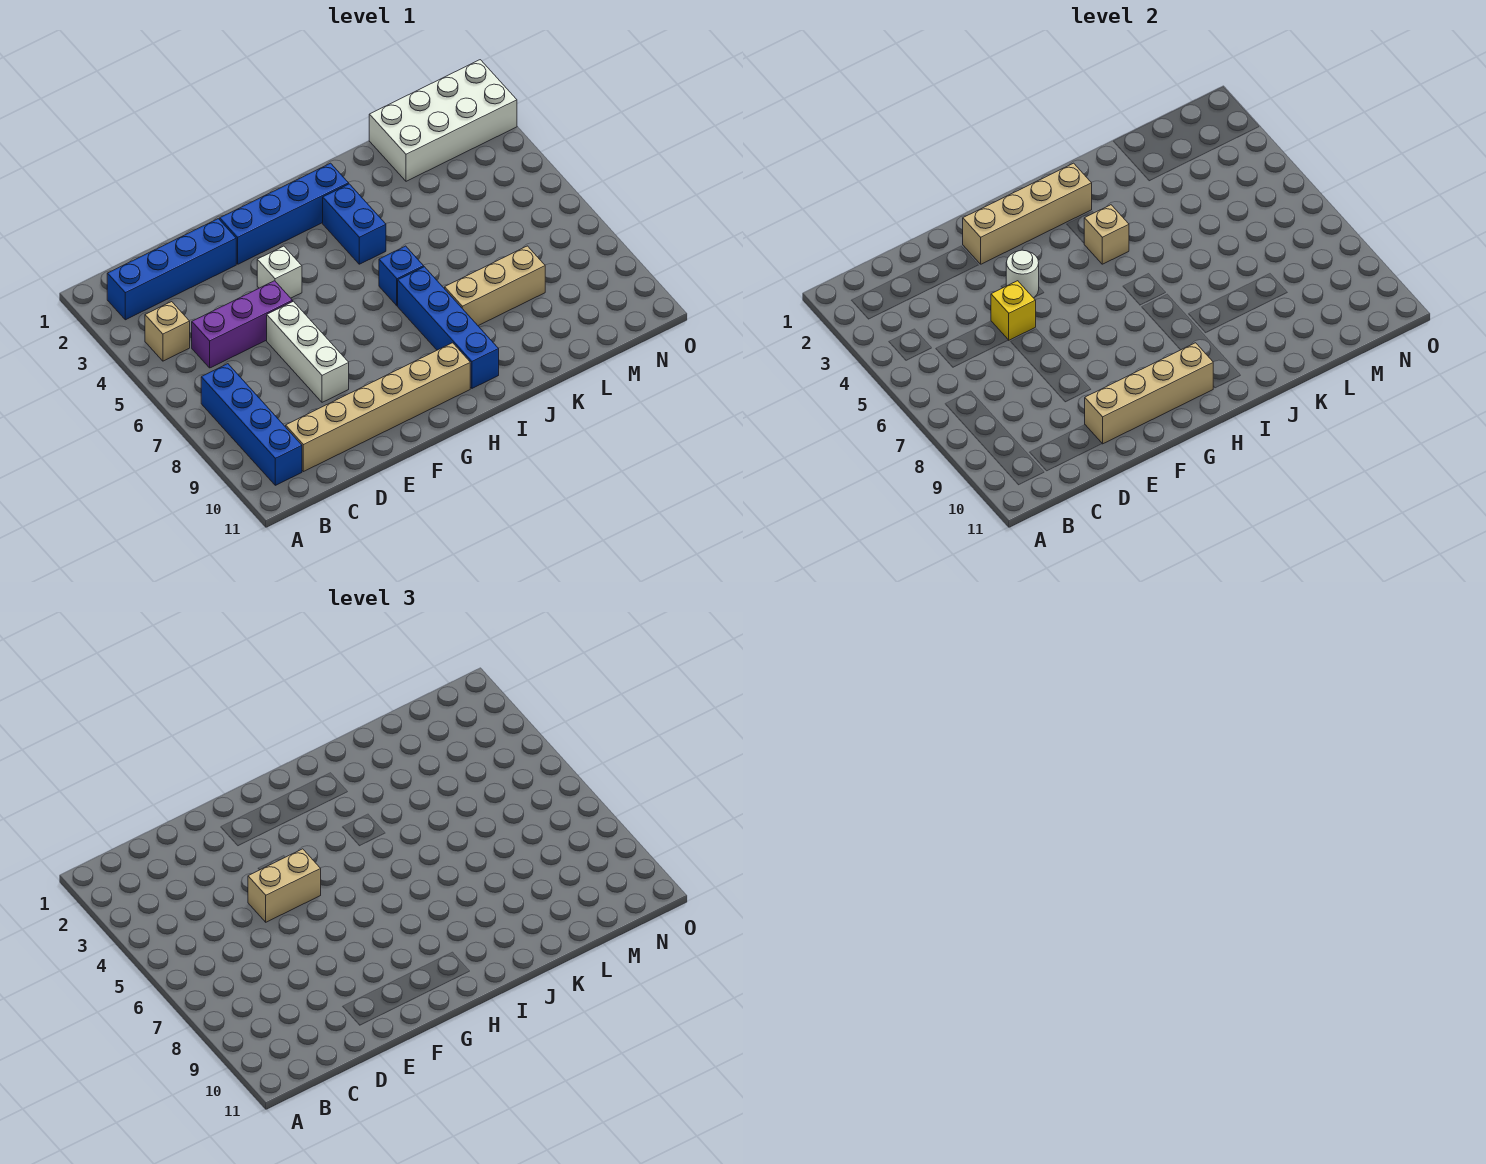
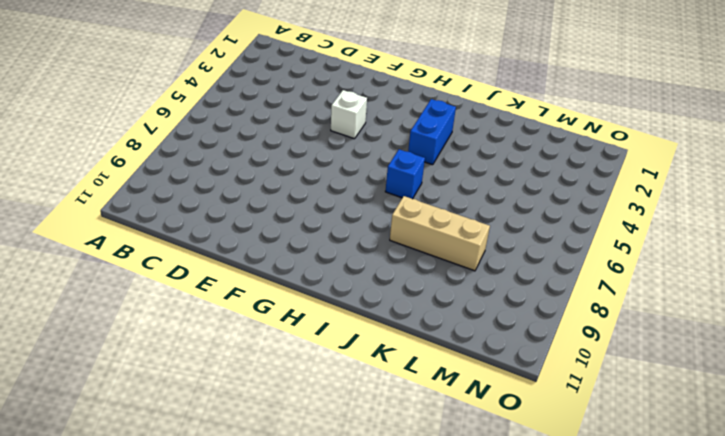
none -> blue 1x4 brick [107,219,236,320]
none -> tan 1x1 brick [145,302,190,361]
none -> blue 1x4 brick [201,364,302,485]

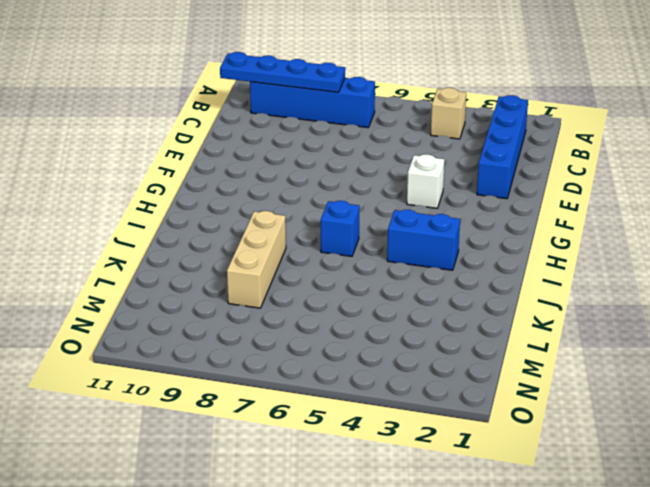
blue 1x4 plate [220,52,345,92] -> none
none -> purple 1x3 brick [192,281,293,368]
none -> tan 1x6 brick [286,343,470,472]
none -> white 1x3 brick [267,301,349,402]

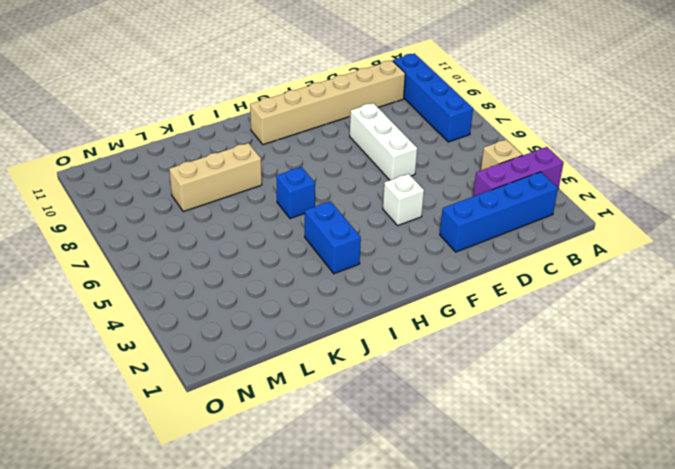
purple 1x3 brick [473,147,564,197] -> purple 1x3 brick moved to [192,281,293,368]
none -> blue 1x4 brick [220,163,349,264]
none -> blue 1x4 brick [398,267,499,388]
none -> white 2x4 brick [369,60,517,181]

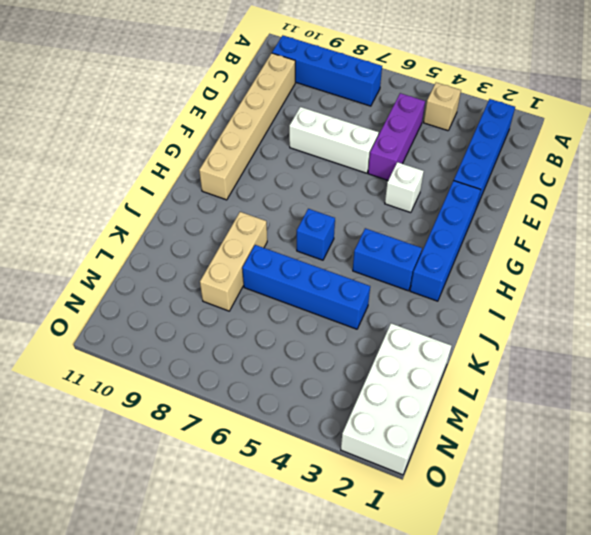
blue 1x4 brick [242,245,370,329] -> blue 1x4 brick moved to [398,267,499,388]
none -> yellow 1x1 brick [991,281,1036,340]
none -> tan 1x4 brick [1085,343,1213,444]
none -> tan 1x4 brick [963,163,1092,264]

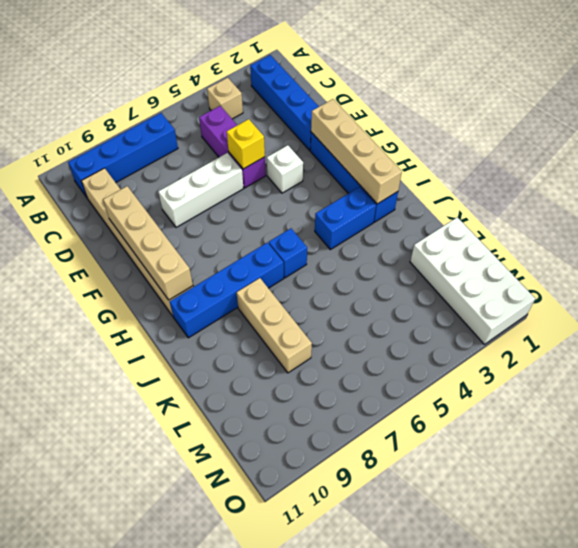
none -> white 1x1 round brick [1006,250,1039,298]
none -> tan 1x1 brick [1084,205,1129,264]
none -> tan 1x2 brick [248,849,321,922]

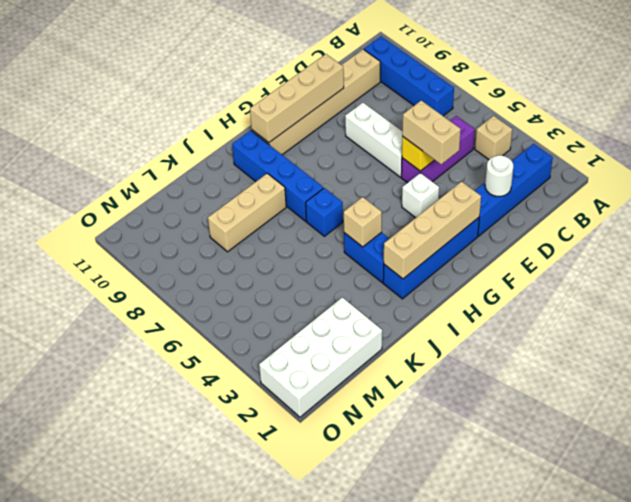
white 1x1 round brick [485,155,513,196] -> white 1x1 round brick moved to [1006,250,1039,298]
tan 1x2 brick [402,100,461,164] -> tan 1x2 brick turned to [248,849,321,922]

